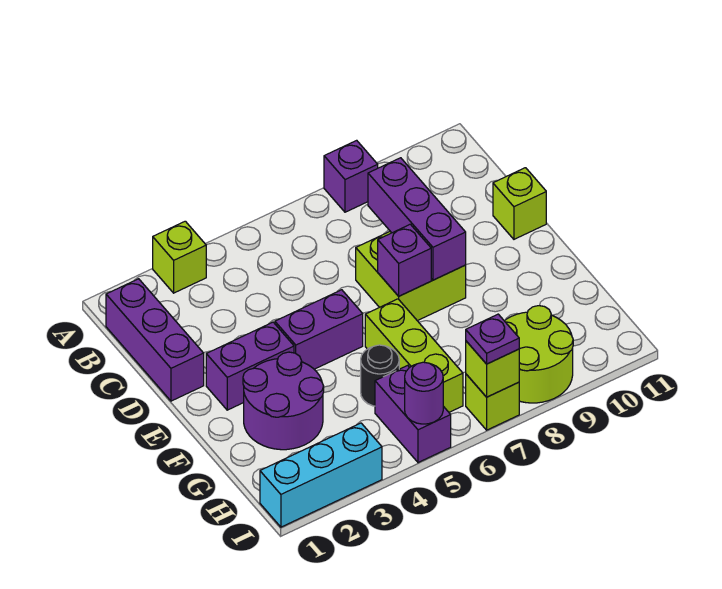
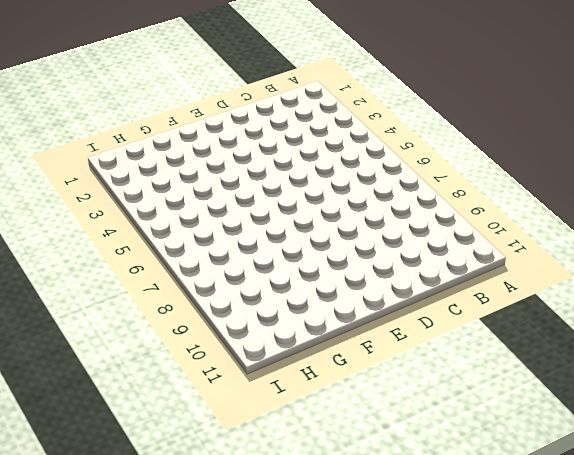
none -> lime 1x1 brick [153,221,206,293]
none -> purple 1x1 brick [324,140,378,212]
none -> purple 1x3 brick [106,279,204,401]

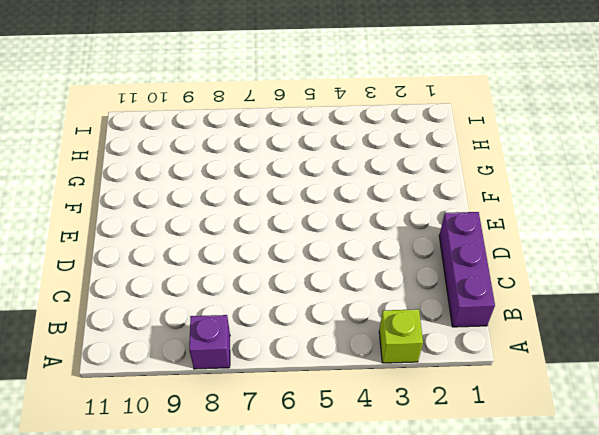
none -> lime 2x2 brick [356,232,466,321]
none -> lime 1x1 brick [493,168,546,239]
none -> purple 1x2 brick [206,322,294,410]

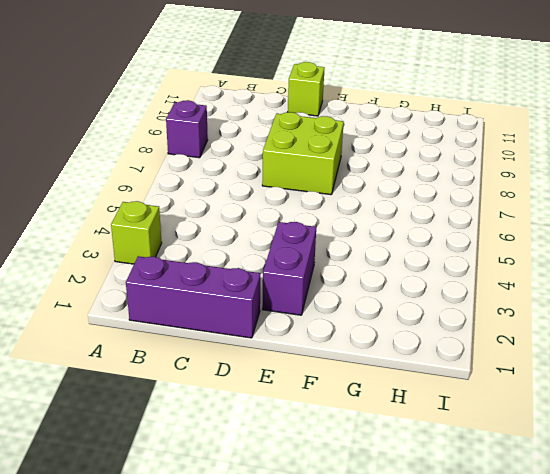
none -> purple 1x2 brick [275,290,363,369]
none -> purple 2x2 round brick [243,352,324,450]
none -> lime 1x3 brick [365,299,463,412]

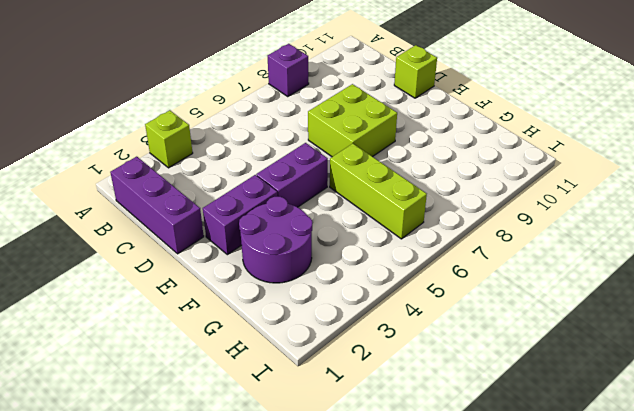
none -> black 1x1 round brick [361,345,399,406]
none -> purple 1x2 brick [375,365,451,463]
none -> lime 2x2 round brick [505,306,573,403]

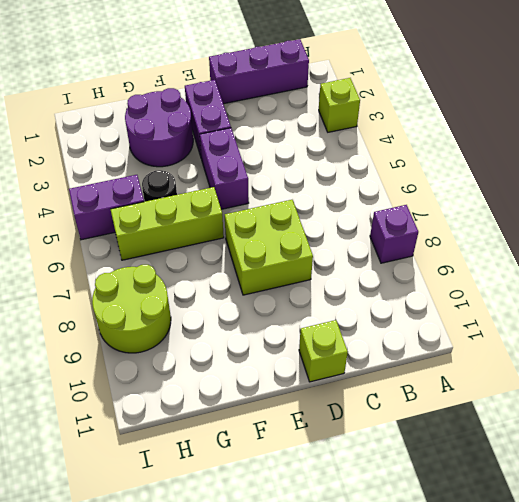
none -> cyan 1x3 brick [260,423,382,527]
none -> lime 1x1 brick [466,374,519,430]
none -> purple 1x3 brick [368,158,466,280]

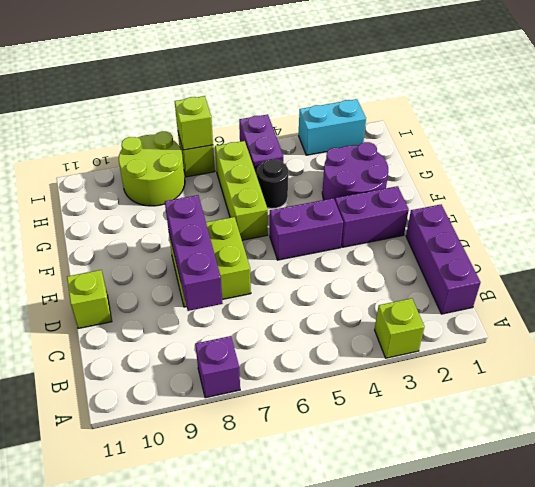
cyan 1x2 brick [299,99,366,155] -> cyan 1x3 brick [260,423,382,527]
none -> purple 1x1 brick [378,224,431,296]
none -> purple 1x1 round brick [405,362,443,424]
none -> purple 1x1 plate [466,314,519,364]

